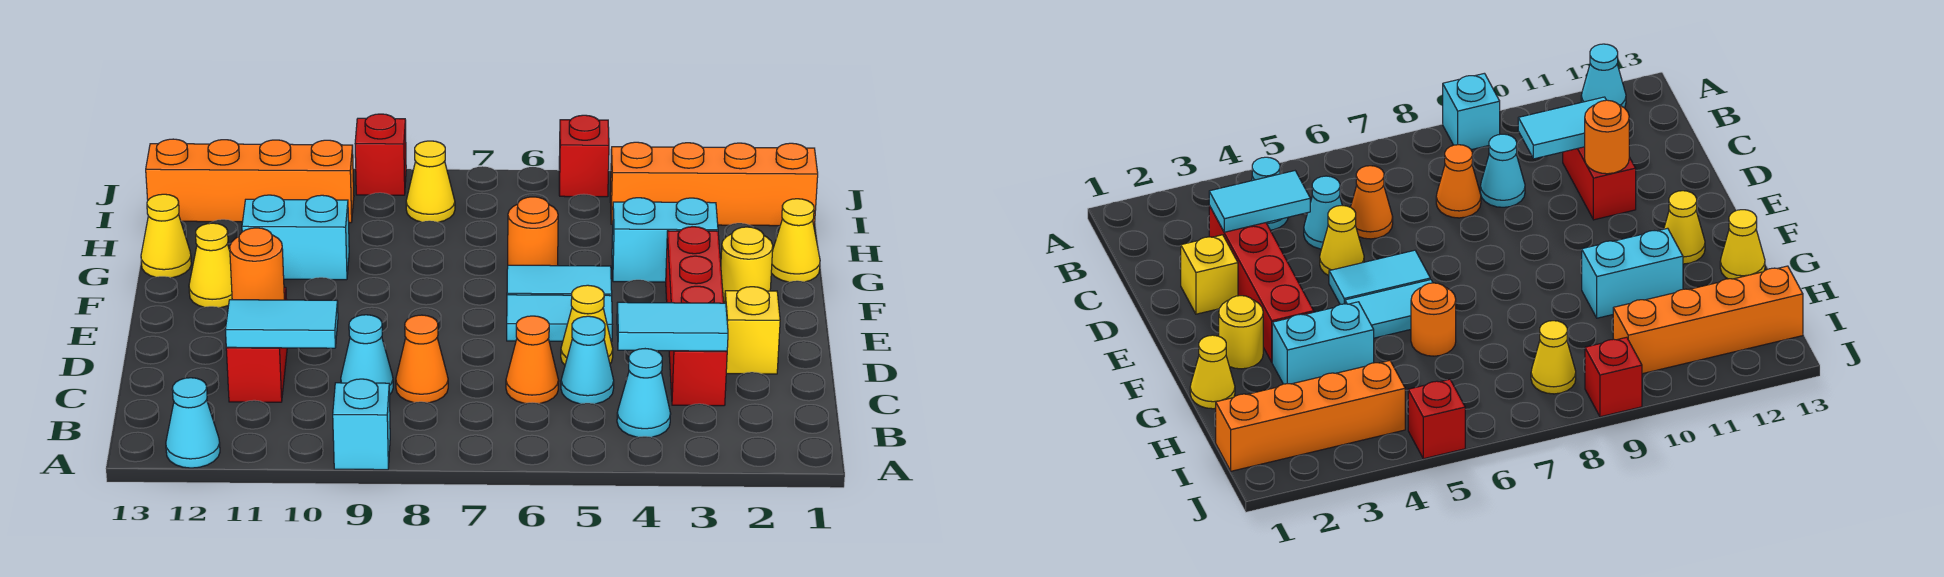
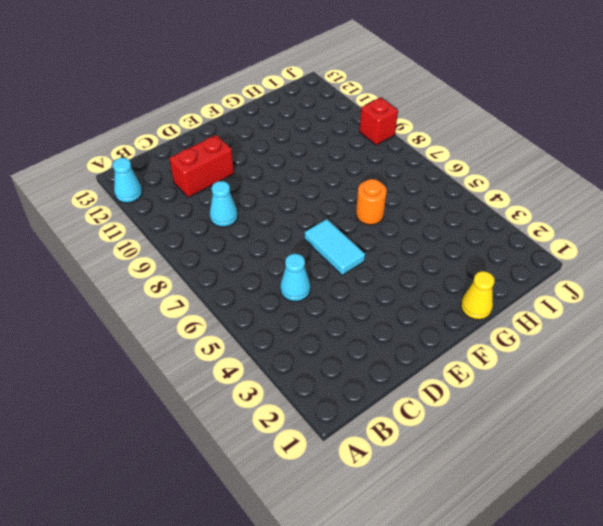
none -> cyan 1x1 brick [333,379,390,470]
none -> cyan 1x1 cone [617,349,671,437]
none -> red 1x4 brick [666,227,727,406]

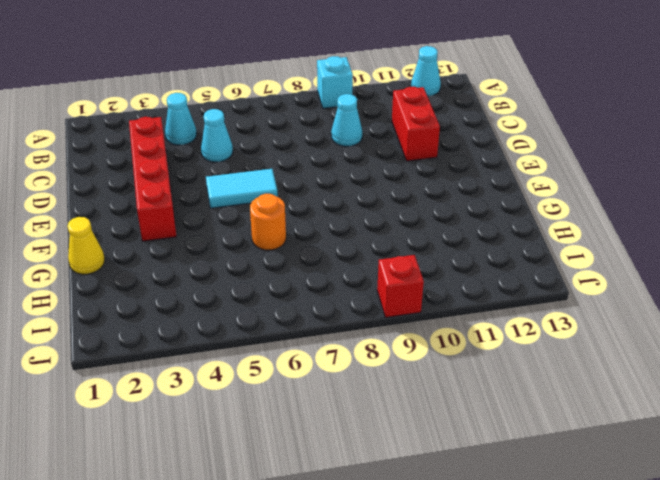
none -> orange 1x1 cone [506,316,559,404]
none -> orange 1x1 cone [396,315,448,403]
none -> yellow 1x1 brick [725,287,780,374]

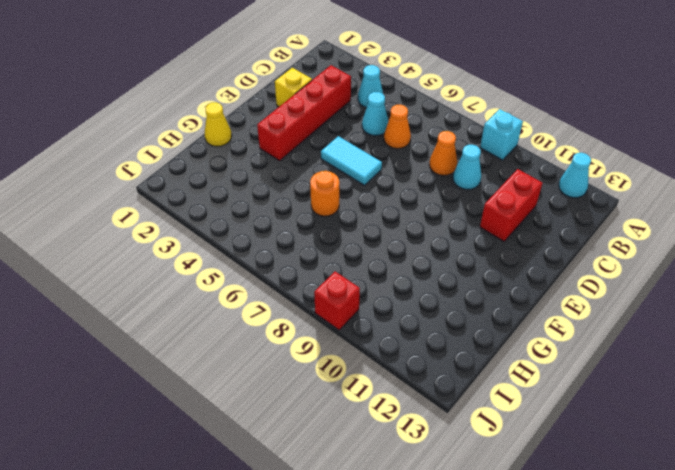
none -> yellow 1x1 cone [561,285,613,365]
none -> yellow 1x1 round brick [721,227,773,303]
none -> cyan 1x2 tile [507,265,612,296]

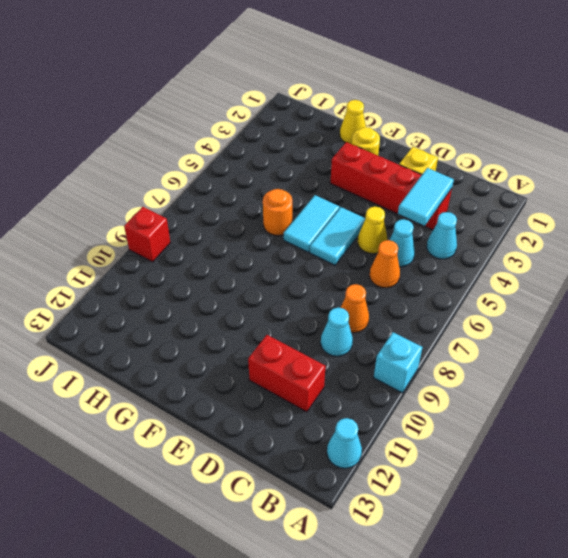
none -> yellow 1x1 cone [189,223,232,308]
none -> cyan 1x2 brick [612,198,718,282]
none -> cyan 1x2 brick [242,195,349,280]

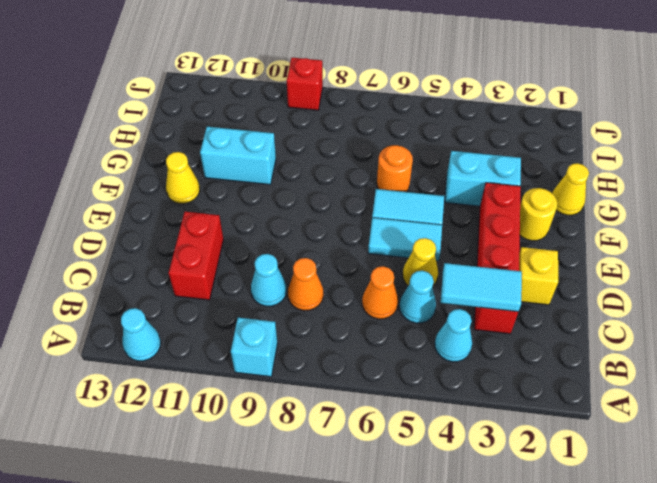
none -> yellow 1x1 cone [141,194,191,278]
none -> orange 1x4 brick [610,142,818,226]
none -> yellow 1x1 cone [406,141,455,222]

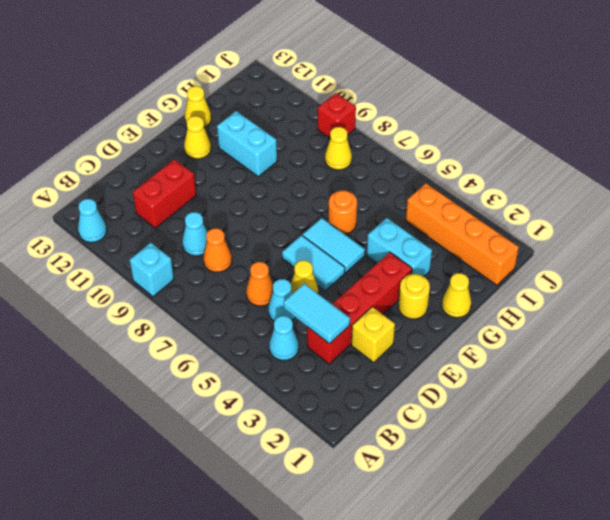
none -> orange 1x4 brick [146,139,354,223]
none -> red 1x1 brick [559,115,609,197]
none -> cyan 1x2 tile [226,300,338,348]

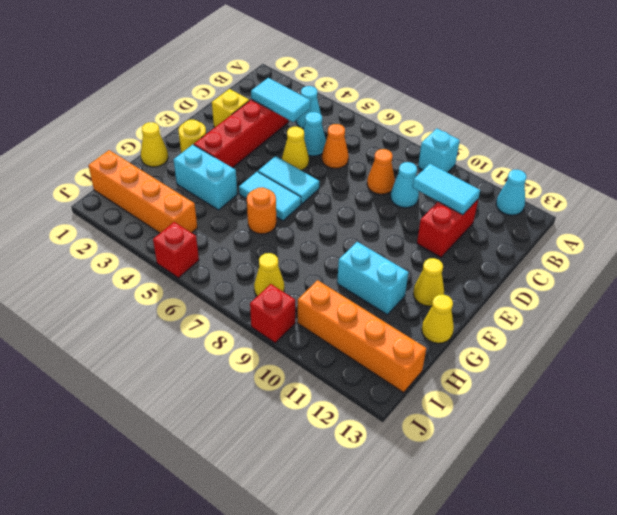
none -> orange 1x1 round brick [230,228,284,300]

